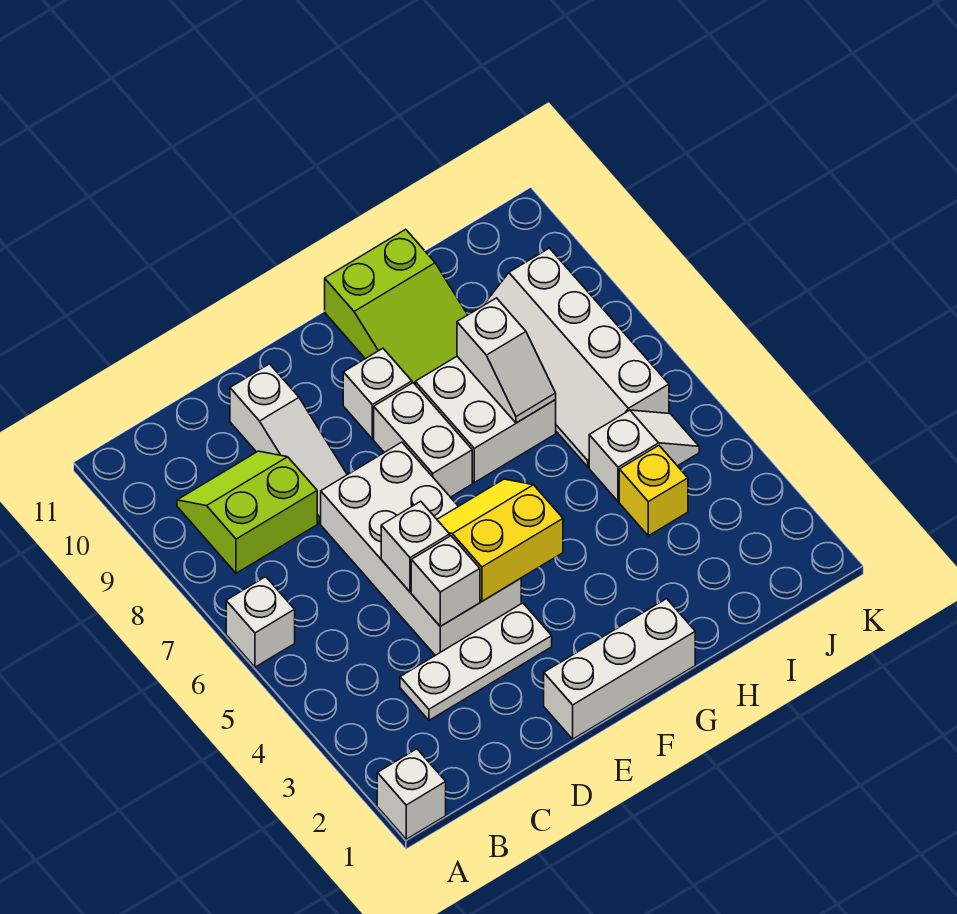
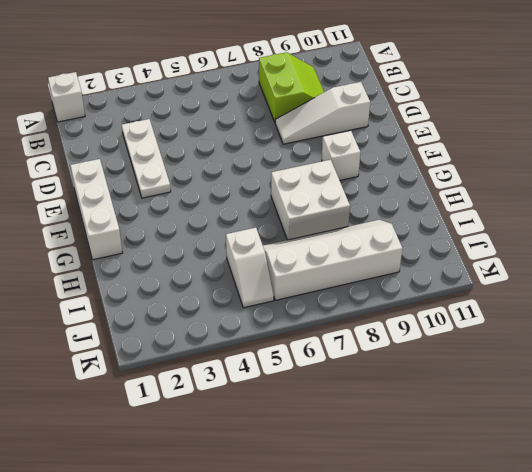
none -> white 1x1 brick [226,577,295,667]
none -> white 2x4 brick [321,442,521,655]
none -> white 1x2 brick [374,383,472,497]

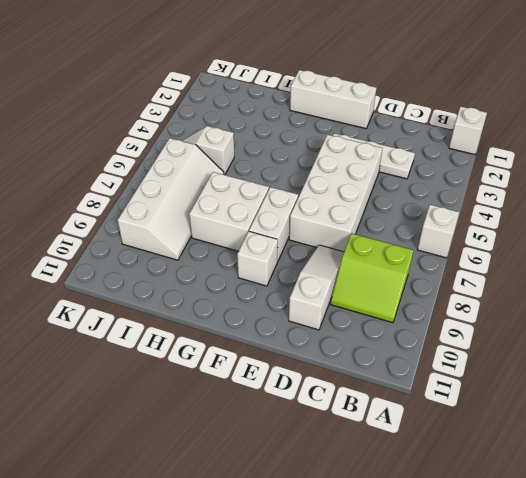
none -> lime 2x3 slope [325,229,467,384]
none -> yellow 1x1 brick [619,446,688,536]
none -> white 1x1 brick [411,536,480,626]

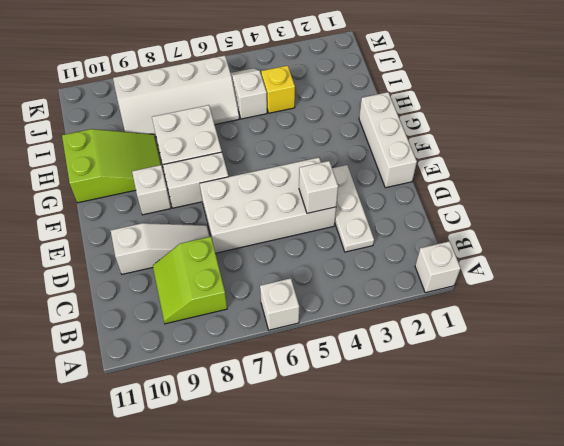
none -> white 1x1 brick [381,501,450,592]
none -> yellow 2x2 slope [437,479,563,601]
none -> white 1x2 slope [457,298,556,423]

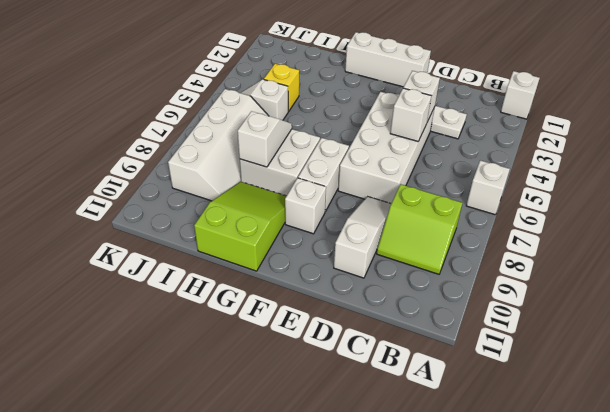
none -> yellow 2x2 slope [437,479,563,601]

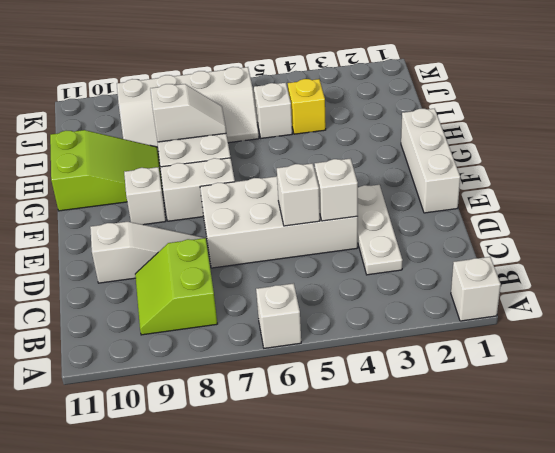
none -> yellow 2x2 slope [437,479,563,601]

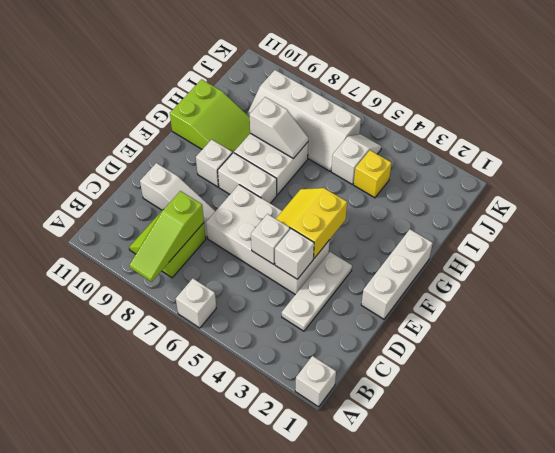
lime 1x3 slope [129,191,204,282] -> none

